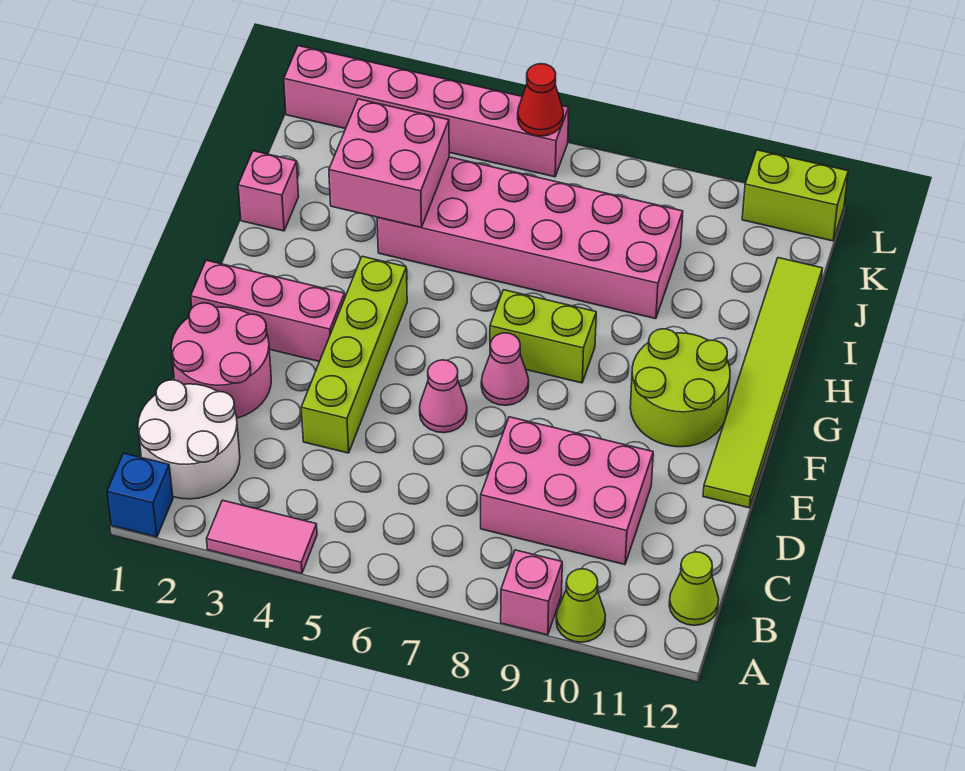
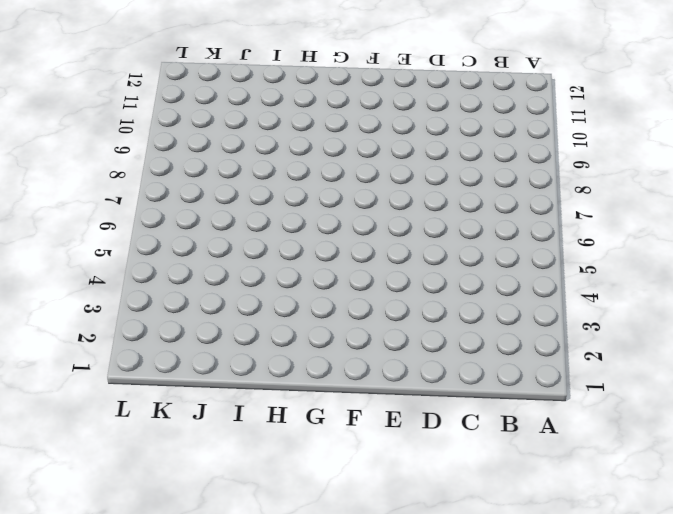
none -> blue 1x1 brick [107,453,173,537]
none -> pink 1x2 tile [207,500,317,573]
none -> pink 1x1 brick [501,550,562,635]

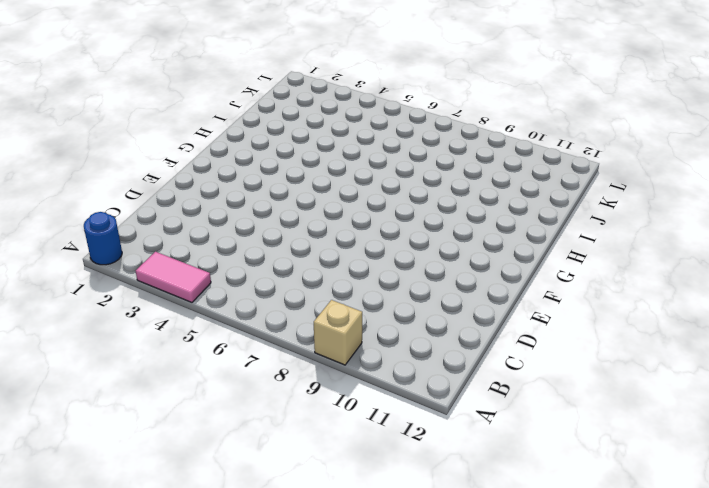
blue 1x1 round brick [84,212,122,265] -> blue 1x1 brick [107,453,173,537]
tan 1x1 brick [314,300,362,365] -> pink 1x1 brick [501,550,562,635]
none -> lime 1x1 cone [556,569,606,642]
none -> white 2x2 round brick [138,380,240,499]
none -> lime 1x1 cone [669,552,719,625]

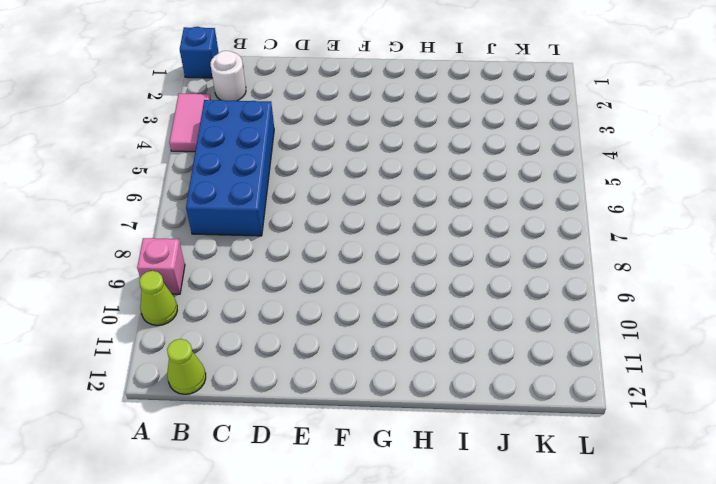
white 1x1 round brick [210,51,246,101] -> white 2x2 round brick [138,380,240,499]
blue 2x4 brick [186,100,274,236] -> none
none -> pink 2x3 brick [481,417,653,565]
none -> pink 2x2 round brick [171,303,271,418]
none -> lime 1x4 brick [301,256,407,453]

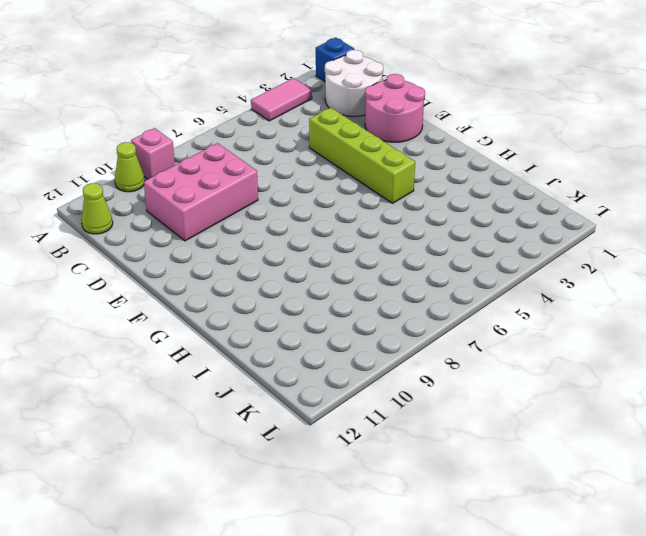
none -> pink 1x1 cone [420,360,467,433]
none -> lime 1x6 tile [703,258,823,508]
none -> pink 1x3 brick [191,260,345,361]

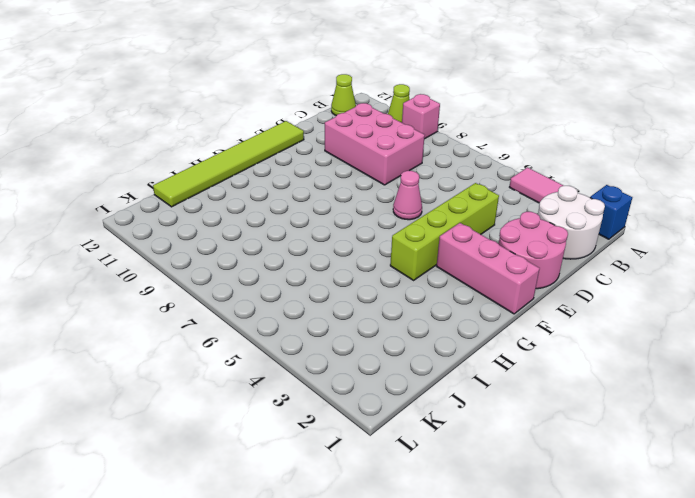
none -> pink 1x1 cone [481,333,529,405]
none -> lime 2x2 round brick [630,329,730,447]
none -> lime 1x2 brick [490,290,596,383]

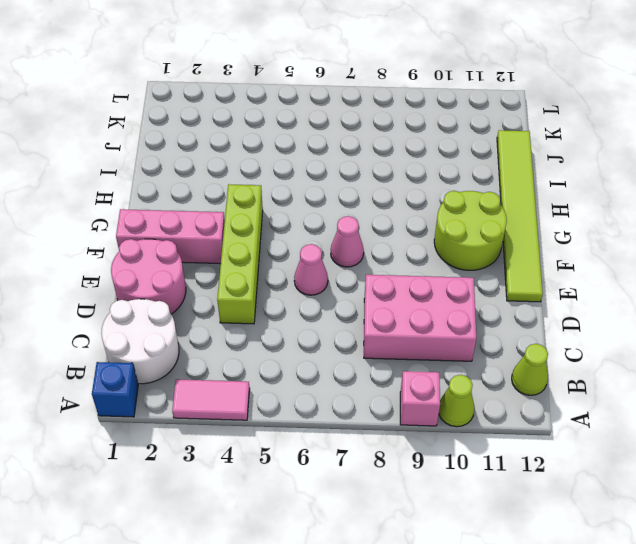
none -> lime 1x2 brick [490,290,596,383]
none -> pink 1x1 brick [238,151,299,231]
none -> pink 2x6 brick [377,157,683,319]

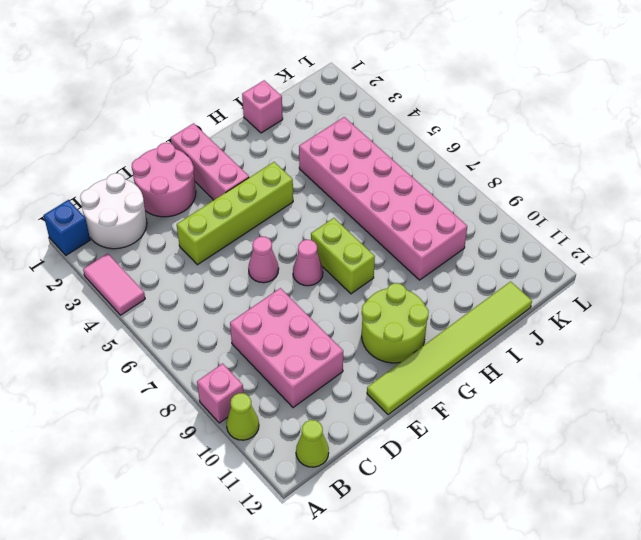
none -> pink 1x6 brick [284,46,569,177]
none -> lime 1x2 brick [742,150,848,241]
none -> pink 2x2 brick [329,99,449,227]

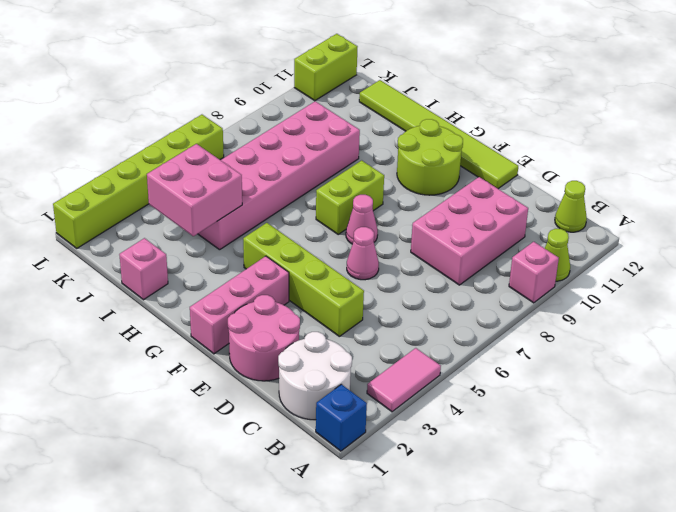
lime 1x6 brick [53,115,224,248] -> pink 1x6 brick [284,46,569,177]
none -> red 1x1 cone [518,64,563,136]

